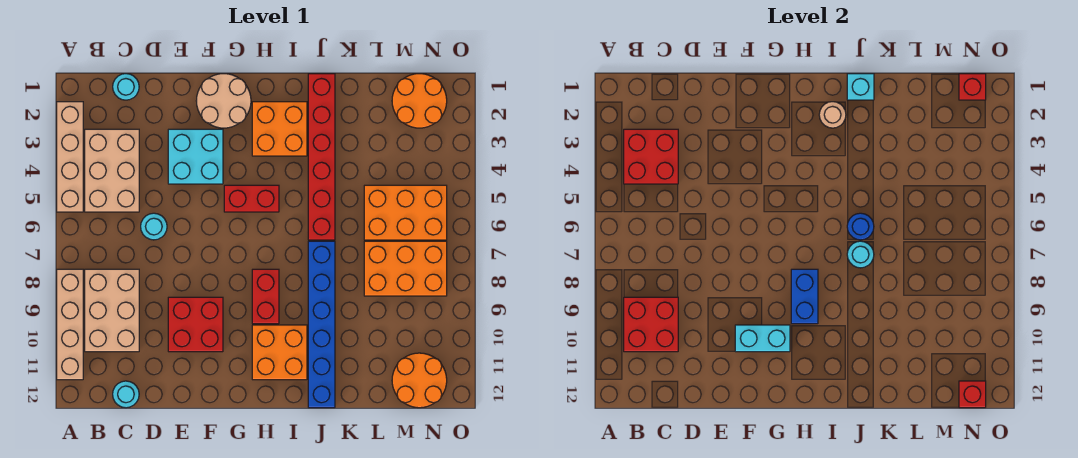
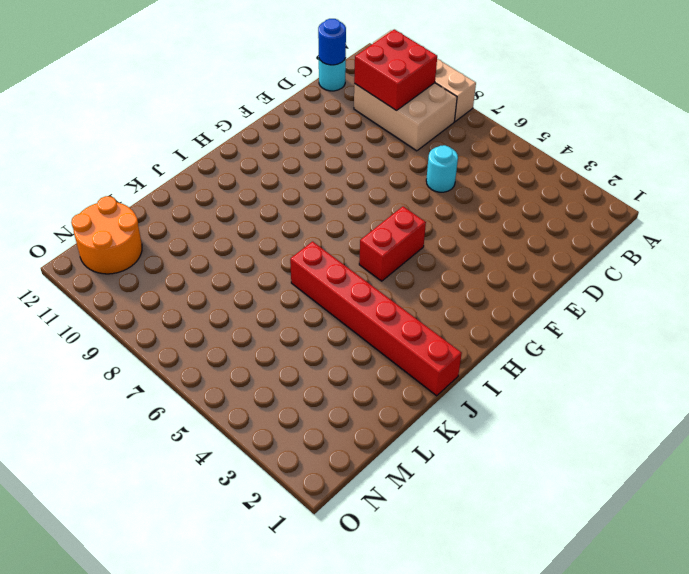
blue 1x1 round brick [318,19,346,65] -> blue 1x1 round brick moved to [847,213,874,240]
none -> tan 1x4 brick [57,102,83,212]
none -> tan 2x3 brick [85,129,139,212]
none -> cyan 1x1 round brick [113,74,139,100]
none -> cyan 2x2 brick [168,129,223,184]

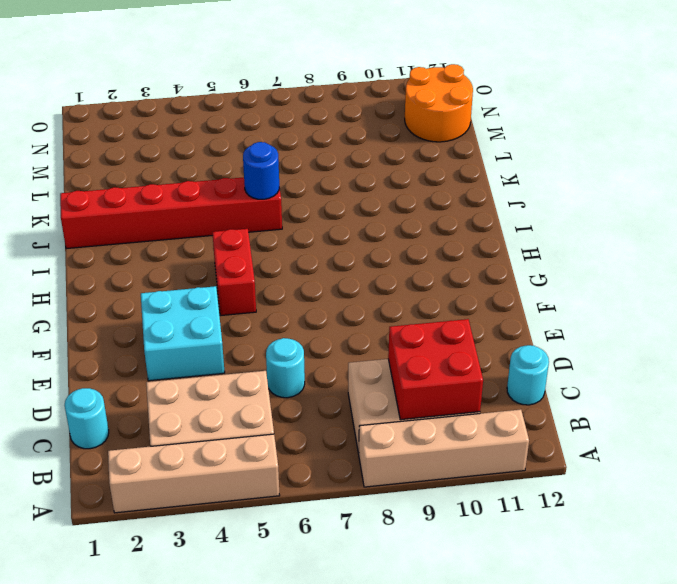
none -> red 2x2 brick [168,297,223,352]
none -> tan 2x2 round brick [196,74,251,128]
none -> orange 2x2 brick [252,102,307,156]
none -> red 1x2 brick [252,269,279,324]

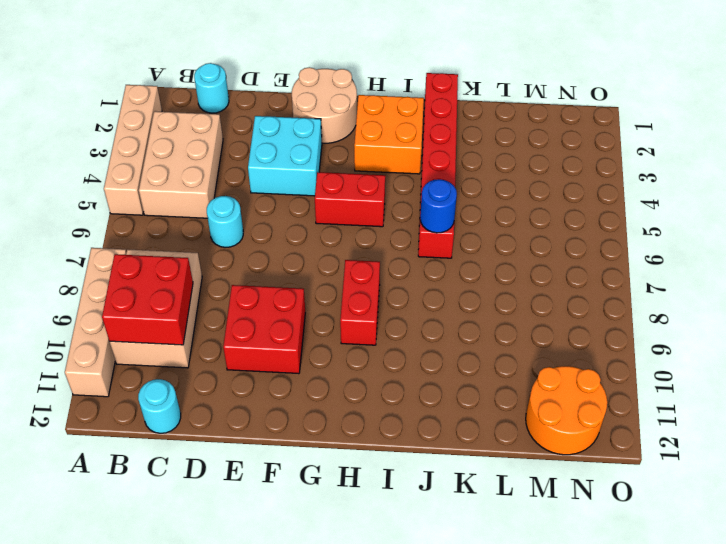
none -> orange 2x2 brick [252,325,307,380]
none -> blue 1x6 brick [308,241,335,408]
none -> orange 2x3 brick [364,185,447,240]
none -> orange 2x3 brick [364,241,447,296]

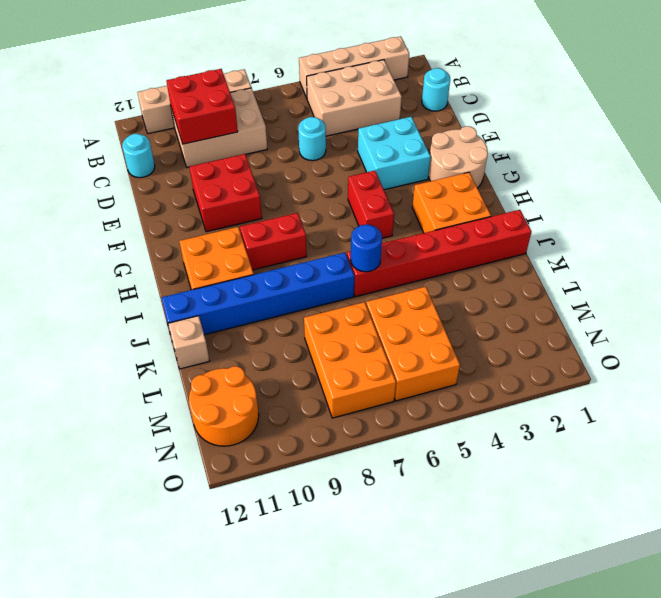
tan 1x1 brick [168,316,209,369] -> none
none -> orange 2x2 round brick [392,74,447,128]
none -> red 2x2 brick [624,129,678,184]
none -> cyan 1x2 brick [735,325,790,352]
none -> blue 1x2 brick [791,269,818,324]

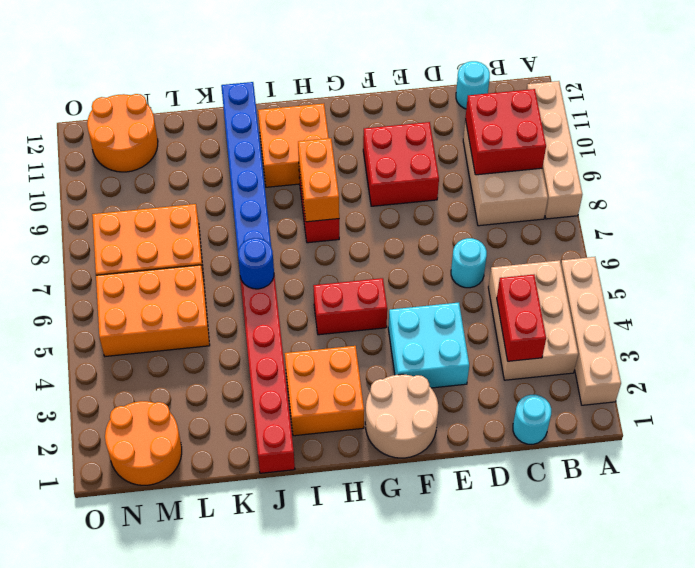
red 1x2 brick [497,275,546,361] -> red 2x2 brick [624,129,678,184]
orange 1x2 brick [298,138,339,222] -> blue 1x2 brick [791,269,818,324]
none -> cyan 1x2 brick [735,325,790,352]
none -> tan 1x1 round brick [819,102,846,128]
none -> cyan 1x1 brick [847,74,874,100]
none -> cyan 1x1 round brick [847,241,874,268]

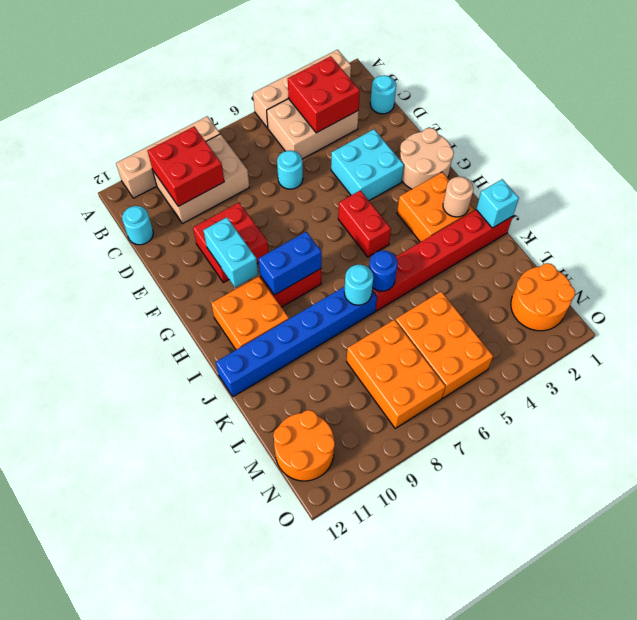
none -> red 1x1 brick [959,74,986,100]
none -> red 1x1 brick [959,381,986,408]

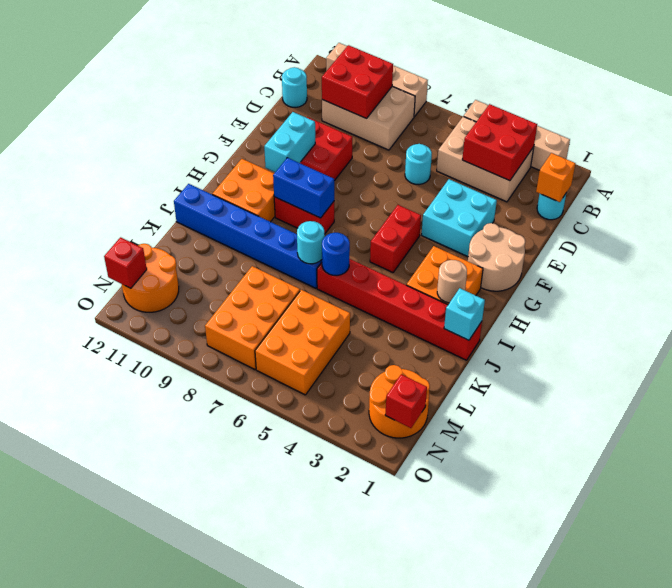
orange 1x1 brick [536,153,575,202] -> none

